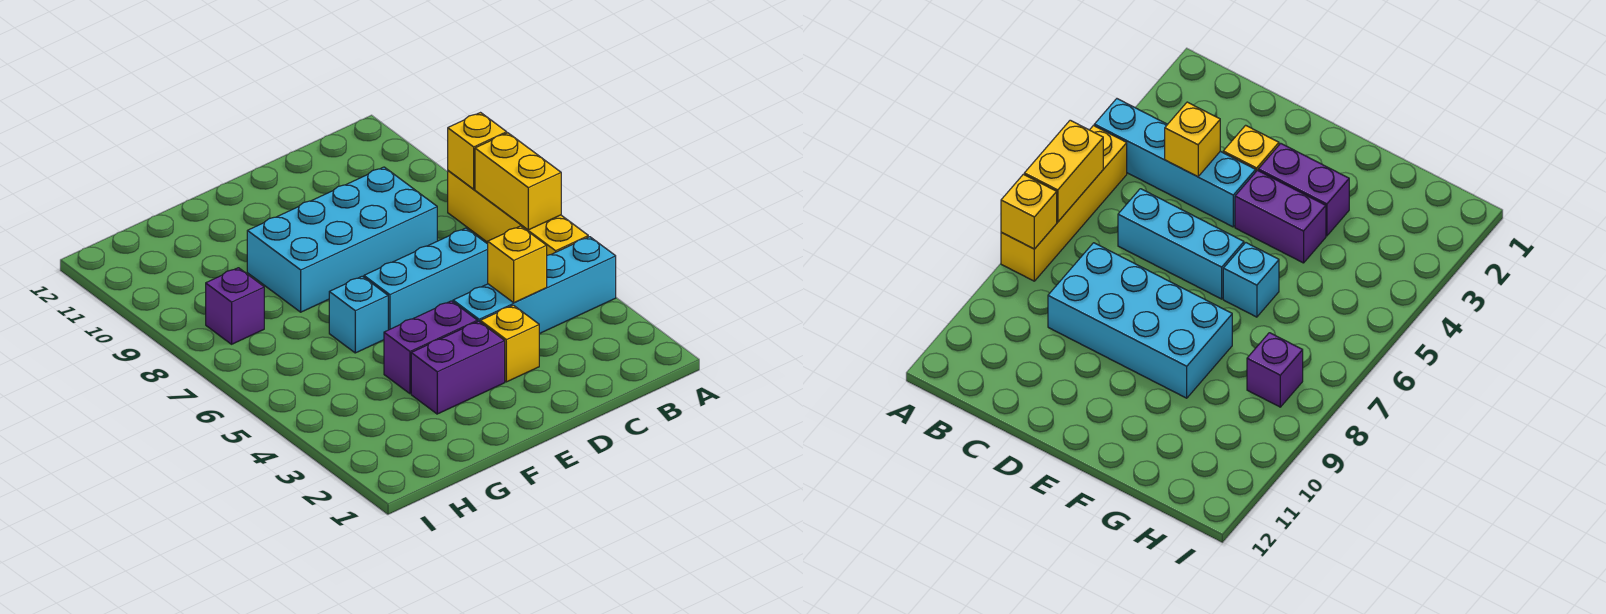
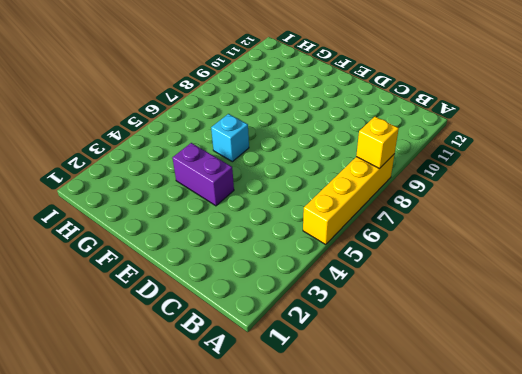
none -> cyan 1x4 brick [453,237,616,334]
none -> cyan 1x3 brick [364,228,488,330]
none -> cyan 2x4 brick [247,167,437,312]

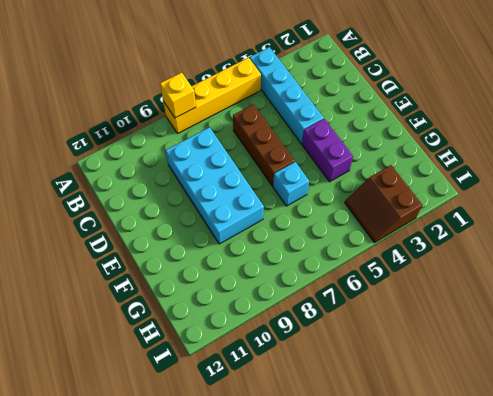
brown 1x3 brick [233,104,295,186] -> cyan 1x3 brick [364,228,488,330]
brown 2x2 slope [345,165,422,243] -> none
none -> yellow 1x1 brick [480,305,539,382]
none -> purple 1x2 brick [411,321,505,414]
none -> purple 1x1 brick [206,268,264,344]

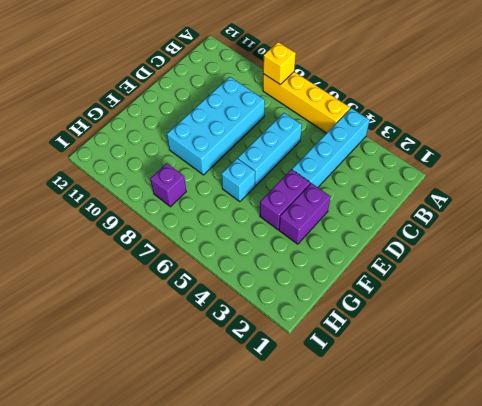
none -> yellow 1x1 brick [480,305,539,382]
none -> yellow 1x2 brick [475,133,561,230]
none -> yellow 1x1 brick [488,226,547,303]

